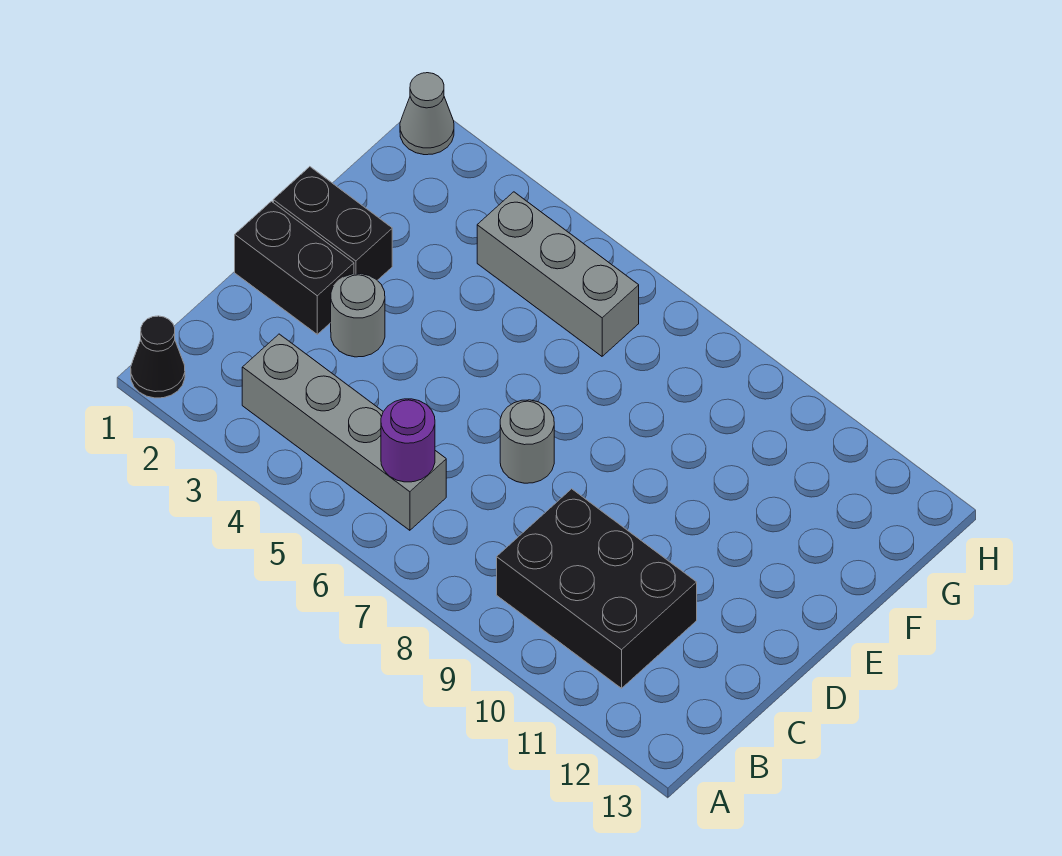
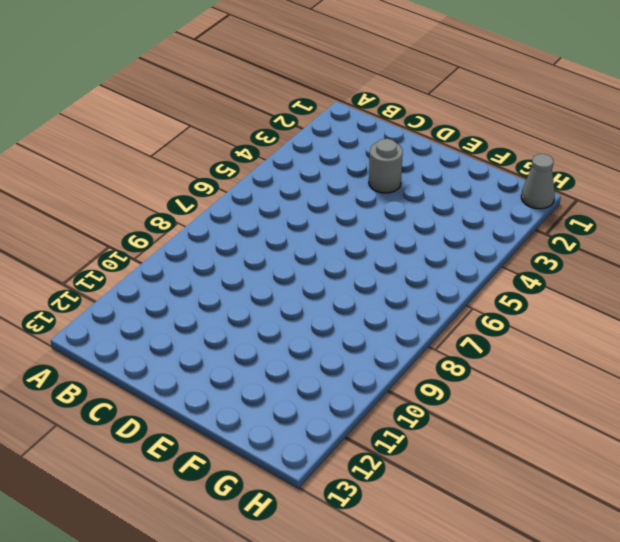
none -> black 1x1 cone [131,316,185,398]
none -> grey 1x4 brick [242,334,446,530]

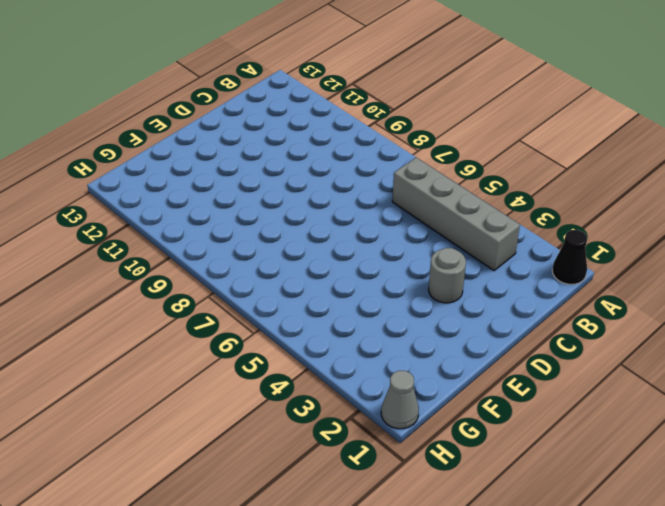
none -> black 2x3 brick [497,489,697,688]
none -> black 1x2 brick [235,201,354,334]

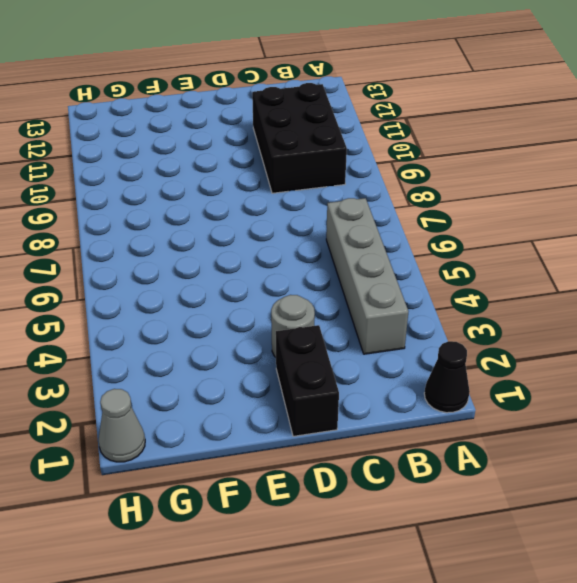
none -> grey 1x1 round brick [500,400,554,483]
none -> black 1x2 brick [273,167,392,280]

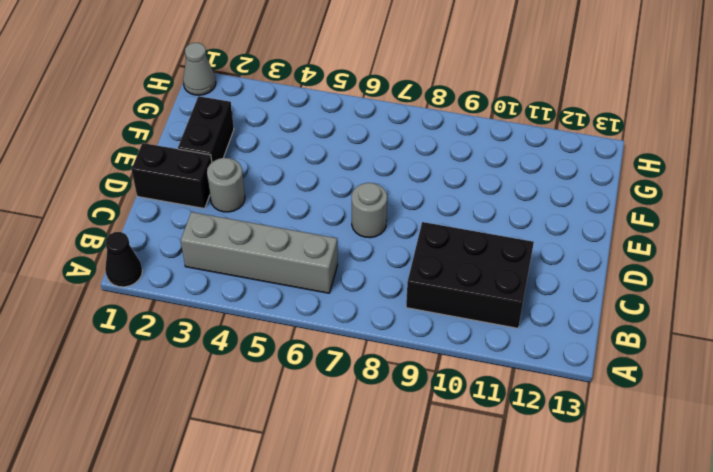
black 1x2 brick [178,96,234,162] -> black 1x2 brick turned to [273,167,392,280]
none -> grey 1x3 brick [477,192,639,356]
none -> purple 1x1 round brick [381,399,435,482]

